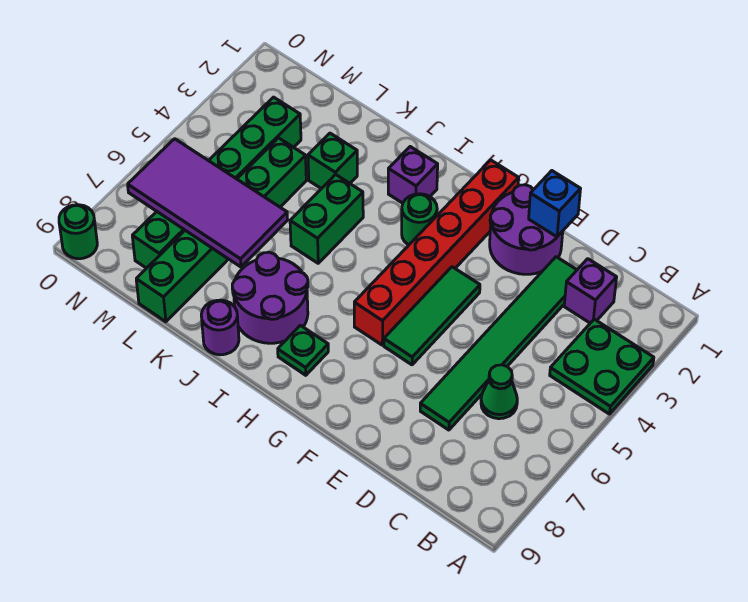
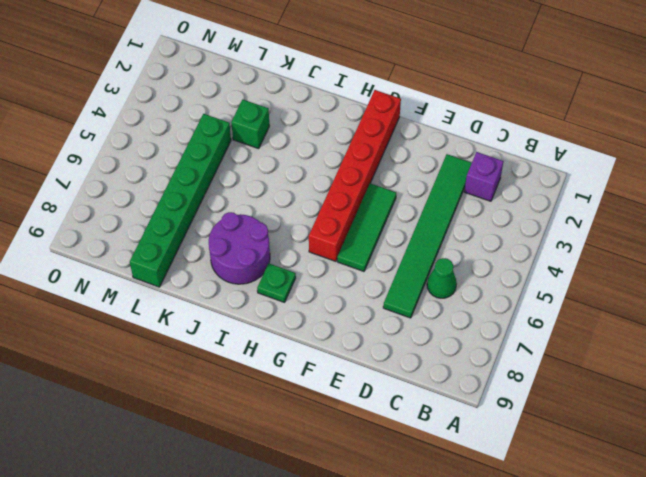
none -> green 2x2 plate [550,319,654,414]
none -> purple 2x2 round brick [490,185,563,274]
none -> green 1x1 round brick [402,194,437,245]

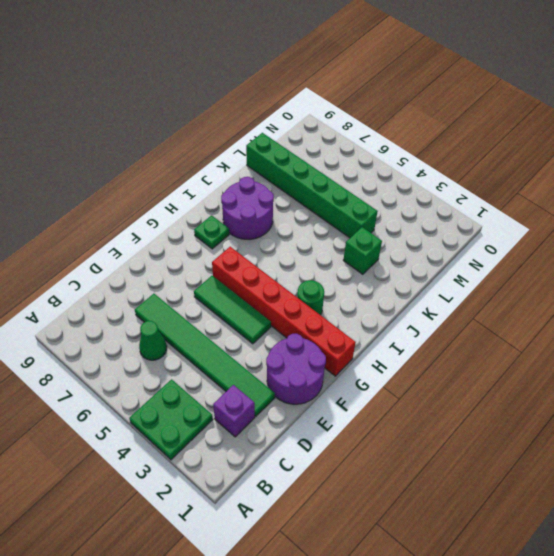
none -> purple 1x1 brick [388,147,438,203]
none -> green 1x2 brick [290,174,363,263]
none -> purple 1x1 round brick [201,300,239,355]

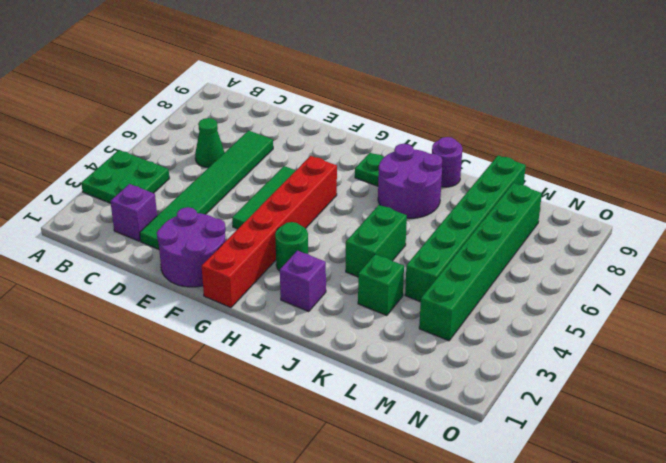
none -> green 1x1 round brick [59,205,97,259]
none -> blue 1x1 brick [529,171,580,237]
none -> purple 2x4 tile [128,139,288,267]

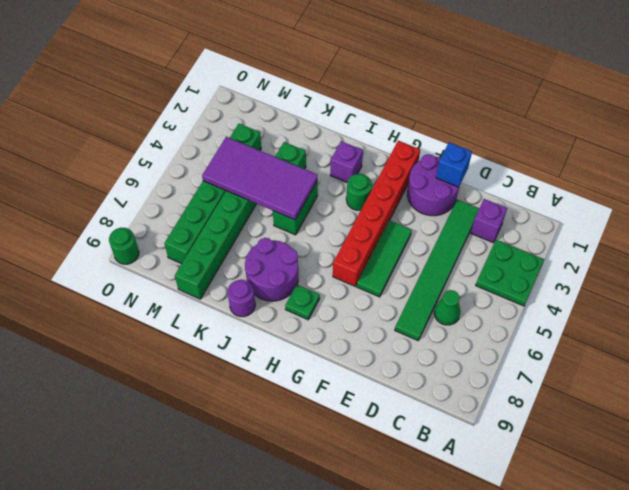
purple 2x4 tile [202,137,318,220] -> purple 2x4 tile moved to [128,139,288,267]

